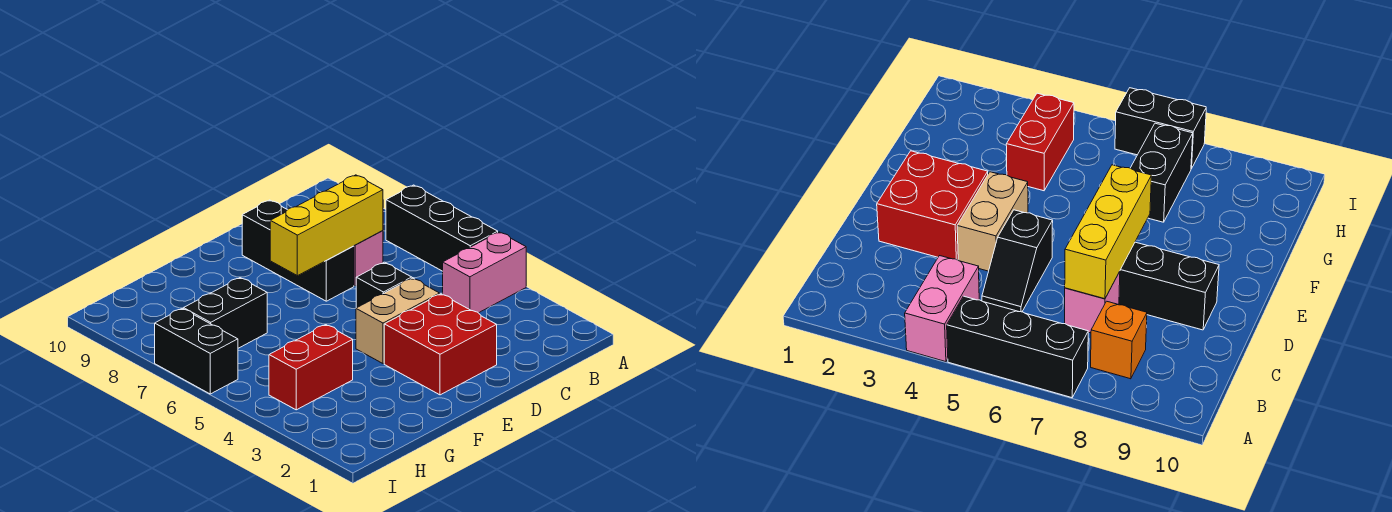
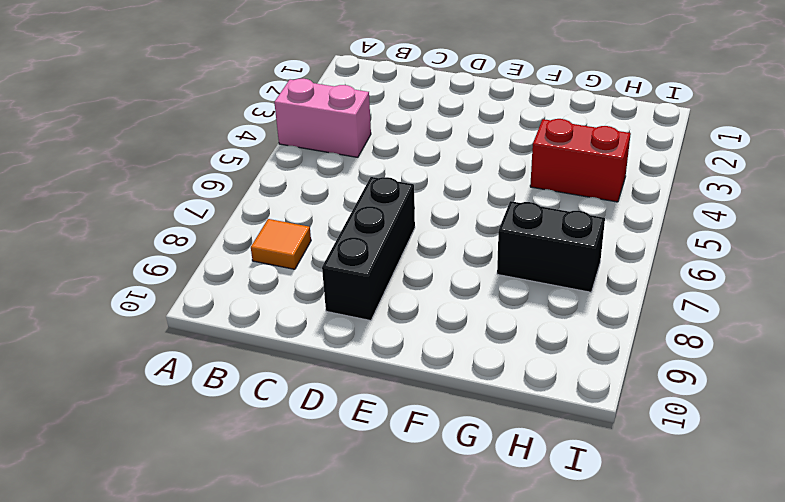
orange 1x1 tile [251,219,311,269] -> orange 1x1 brick [1091,301,1147,379]
none -> black 1x3 brick [386,185,498,271]
none -> black 1x2 slope [356,262,414,308]
none -> pink 1x1 brick [354,231,383,286]

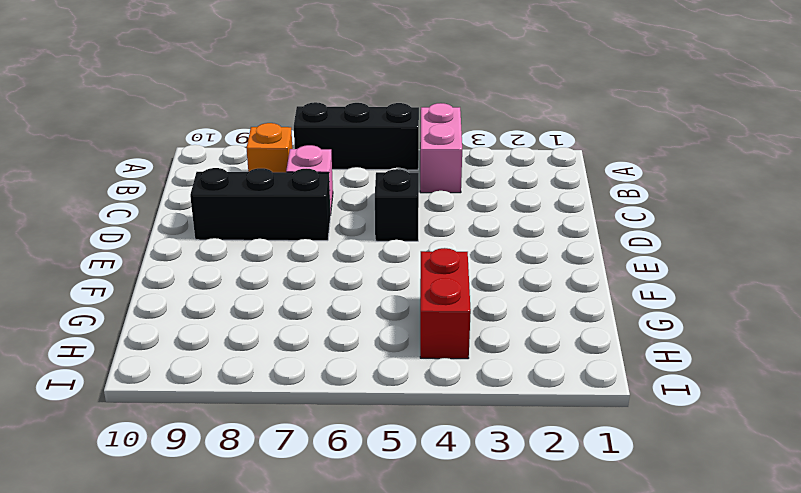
none -> red 2x2 brick [384,294,497,395]
none -> tan 1x2 brick [356,278,440,364]
none -> black 1x2 brick [184,278,267,348]

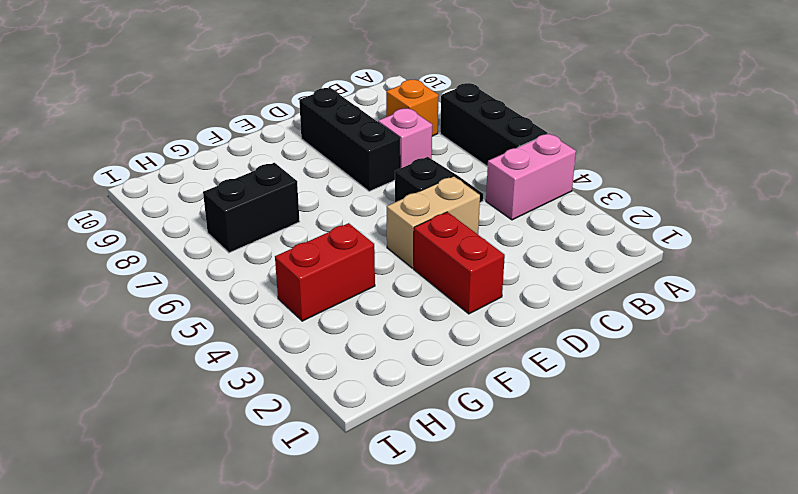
red 1x2 brick [414,212,505,314] -> red 2x2 brick [384,294,497,395]
none -> black 1x2 brick [155,309,238,394]
none -> yellow 1x3 brick [270,175,383,276]

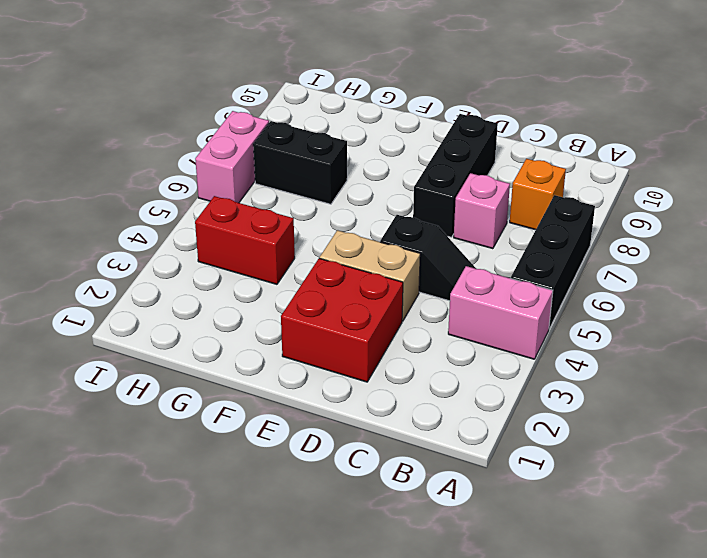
pink 1x2 brick [195,111,269,203] -> black 1x2 brick [155,309,238,394]
none -> yellow 1x3 brick [270,175,383,276]

